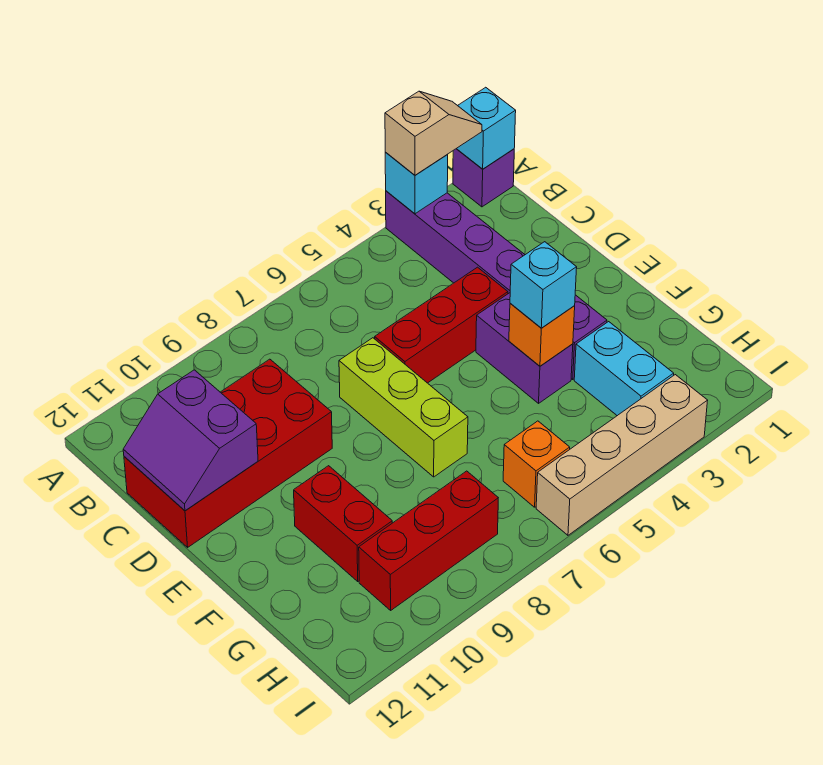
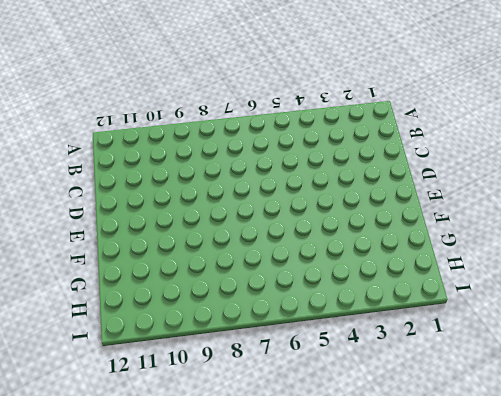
none -> purple 1x1 brick [453,149,514,207]
none -> purple 1x6 brick [386,191,607,379]
none -> red 2x4 brick [124,359,332,547]

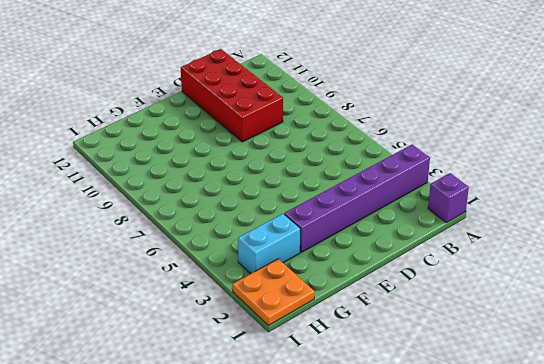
orange 2x2 plate [232,259,314,325] -> none
none -> red 1x3 brick [375,267,508,383]
none -> lime 1x3 brick [339,338,468,477]
none -> purple 1x2 brick [476,293,573,403]

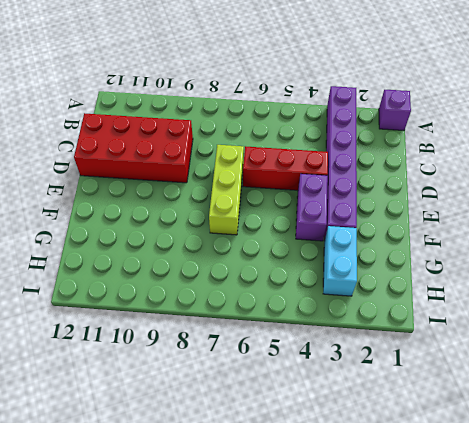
none -> red 1x2 brick [294,466,392,581]
none -> orange 1x1 brick [503,421,570,507]
none -> red 1x3 brick [359,471,498,610]

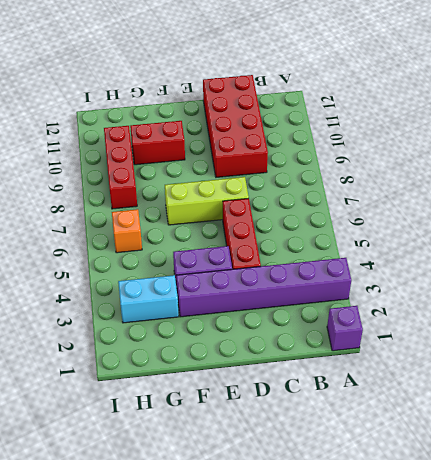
none -> tan 1x4 brick [536,375,708,535]
none -> cyan 1x1 brick [457,87,516,169]
none -> cyan 1x1 brick [385,152,448,214]

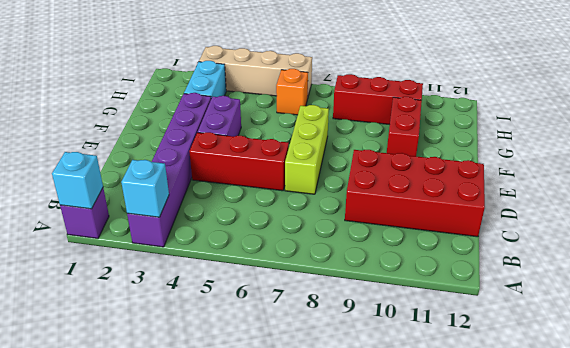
none -> purple 2x2 slope [123,370,258,511]
none -> orange 1x1 brick [509,304,575,366]
none -> tan 1x2 slope [385,91,482,175]

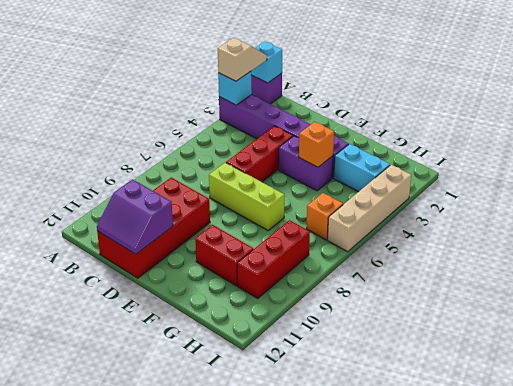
none -> cyan 1x1 brick [510,242,577,328]

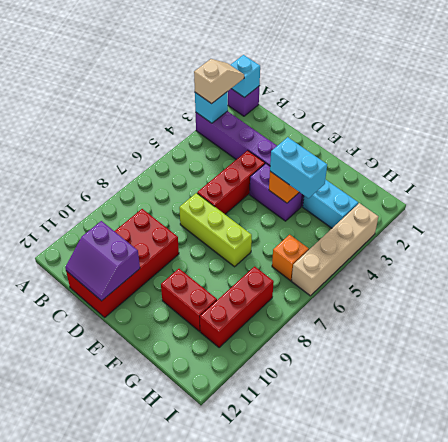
cyan 1x2 brick [270,137,327,198] -> cyan 1x1 brick [510,242,577,328]

